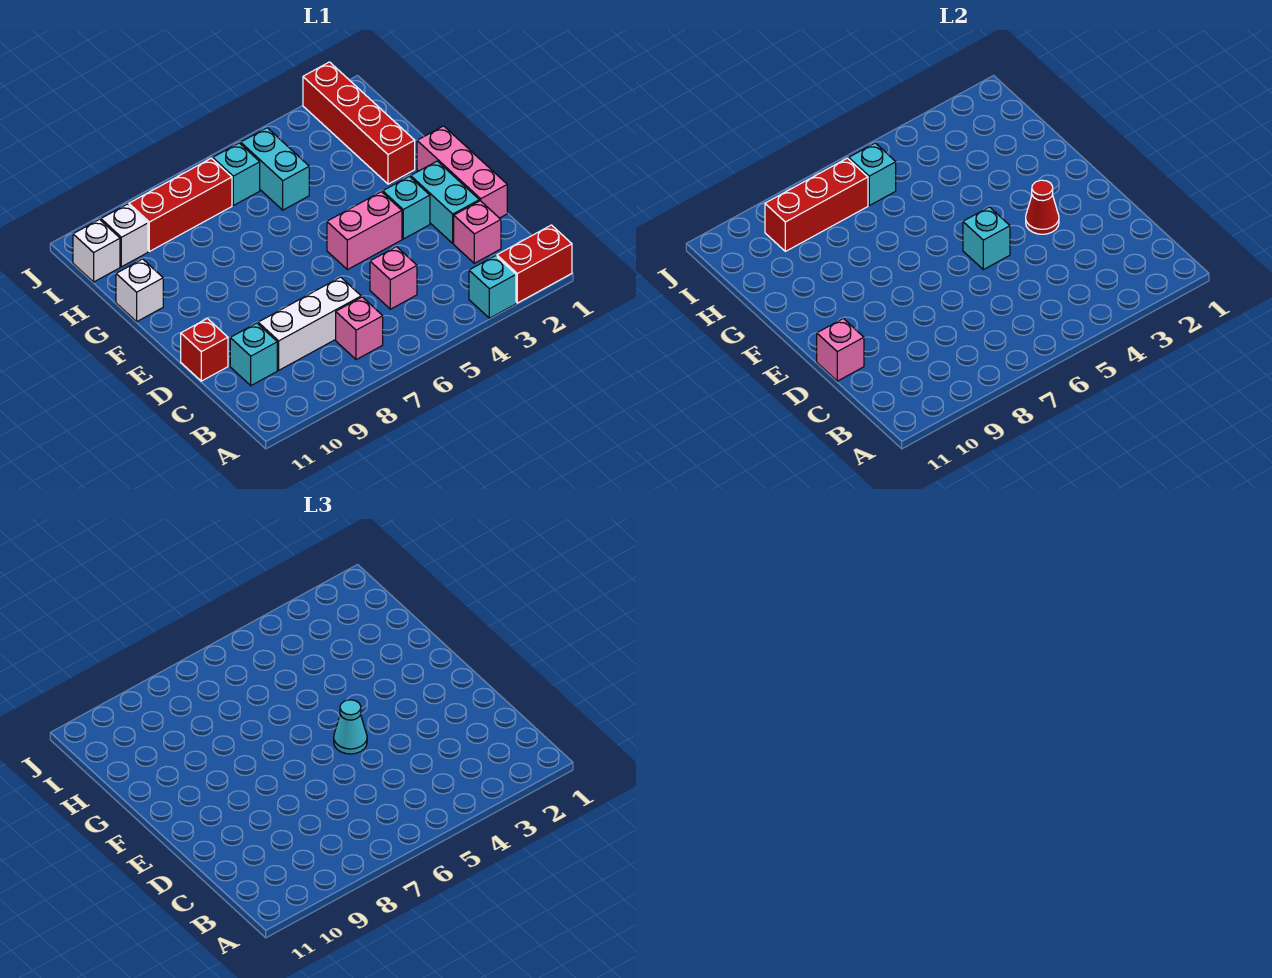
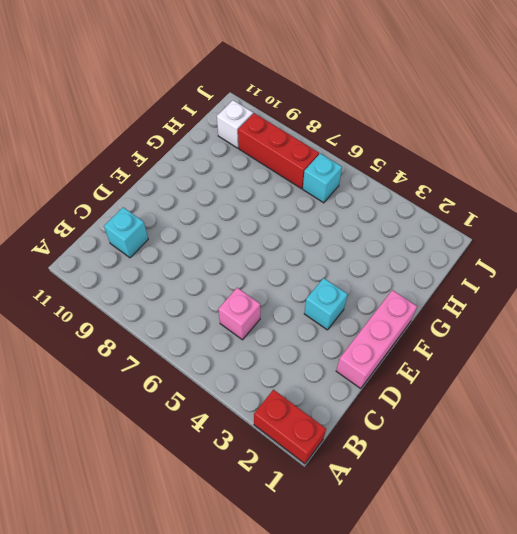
none -> cyan 1x1 brick [469,256,516,318]
none -> pink 1x1 brick [336,297,383,360]
none -> pink 1x1 brick [454,201,501,263]

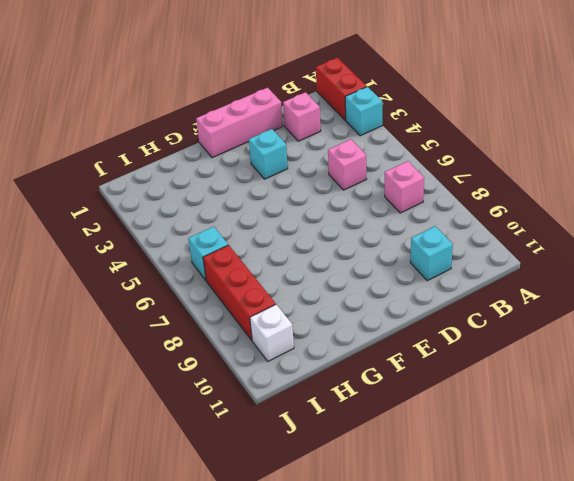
none -> white 1x3 brick [258,277,361,370]
none -> cyan 1x2 brick [411,161,479,243]
none -> red 1x1 brick [181,319,228,381]

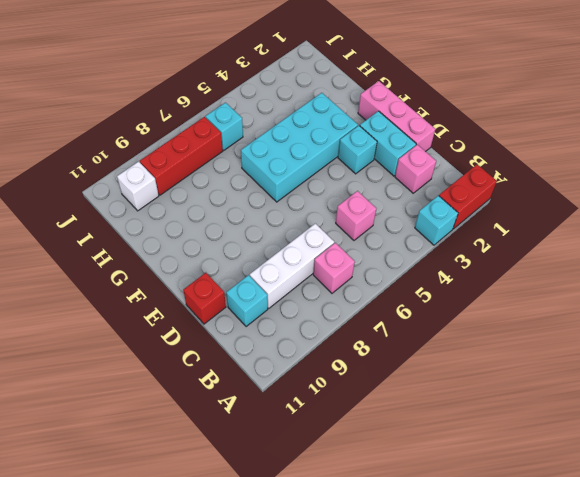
cyan 2x4 brick [241,93,358,202] -> none
none -> pink 1x2 brick [327,192,402,270]
none -> red 1x4 brick [303,62,415,184]
none -> white 1x1 brick [116,259,163,321]

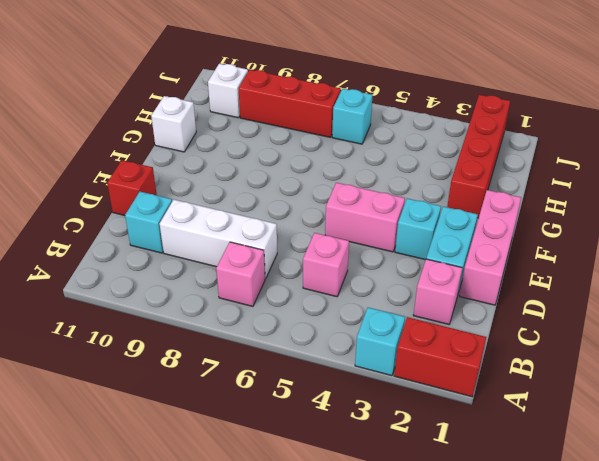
none -> cyan 1x2 brick [241,128,309,210]
none -> white 1x1 brick [73,219,120,282]
none -> pink 1x1 brick [817,319,864,381]

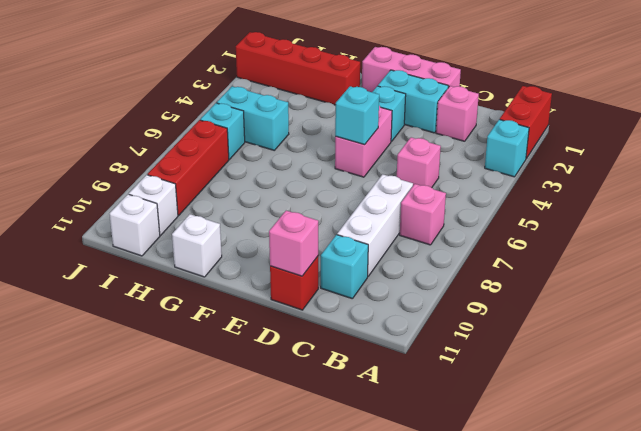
none -> red 1x1 cone [1026,180,1059,234]
none -> cyan 1x1 brick [849,143,896,205]
none -> red 1x3 brick [765,158,868,251]

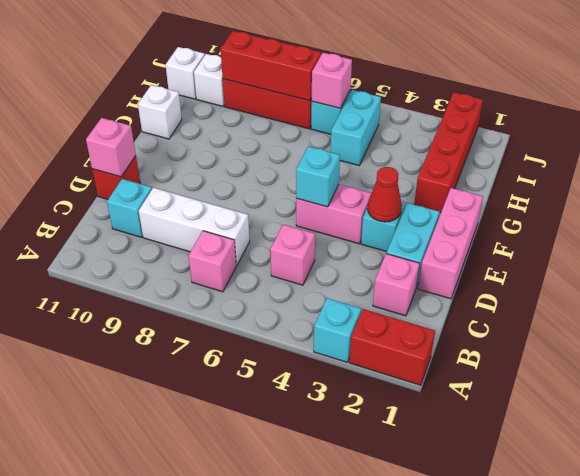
pink 1x1 brick [311,53,352,108] -> cyan 1x1 brick [849,143,896,205]
none -> cyan 1x1 cone [334,700,367,754]

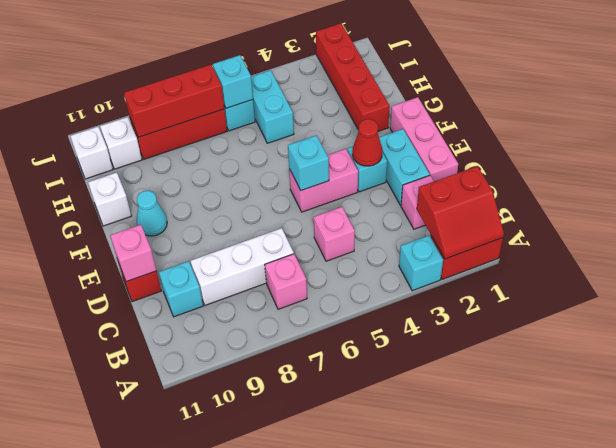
red 2x2 slope [417,166,504,259] -> none
cyan 1x1 cone [137,191,167,236] -> cyan 1x1 cone moved to [334,700,367,754]

